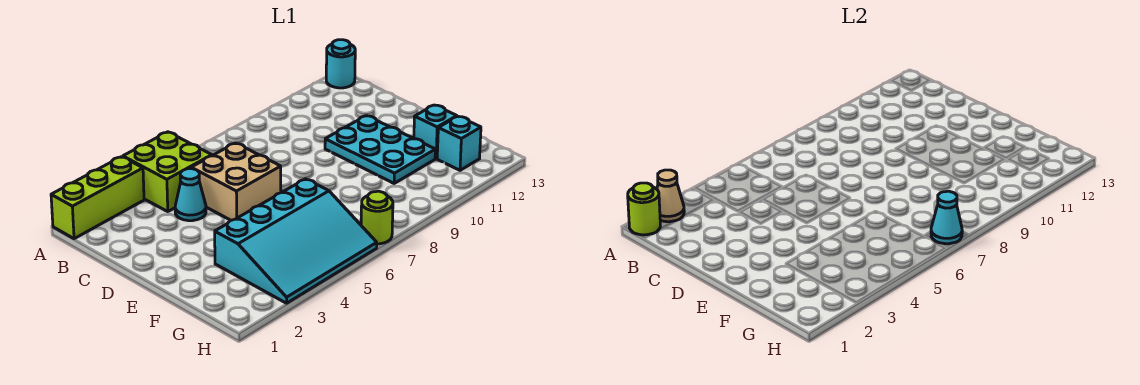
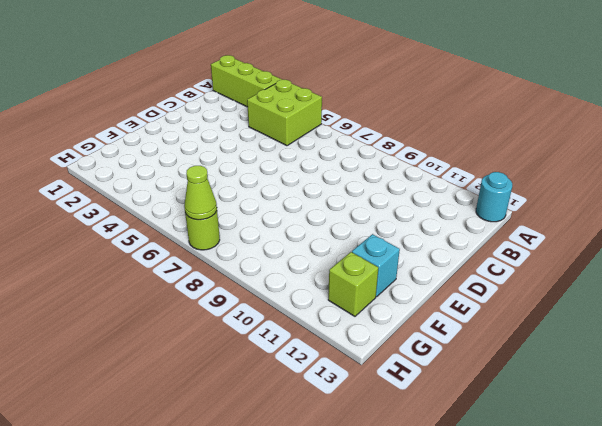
lime 1x1 brick [328,252,378,316] -> cyan 1x1 brick [437,117,481,170]
lime 1x1 cone [184,166,217,220] -> cyan 1x1 cone [931,191,962,244]
none -> cyan 1x1 cone [175,169,206,221]
none -> tan 2x2 brick [191,143,281,220]
none -> cyan 2x3 plate [325,116,435,183]

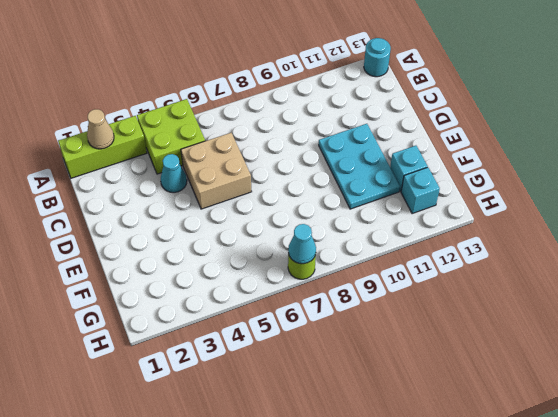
none -> cyan 3x4 slope [215,179,377,303]
none -> lime 1x1 round brick [628,183,660,235]

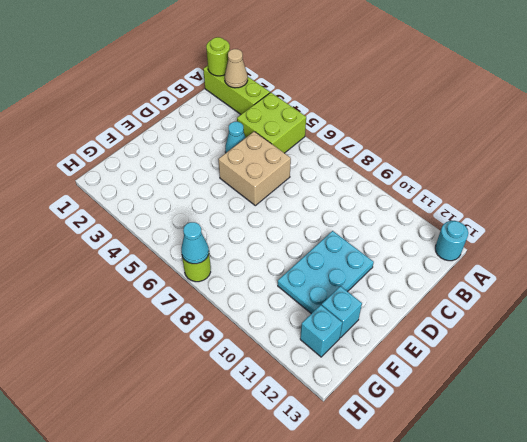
none -> cyan 3x4 slope [215,179,377,303]

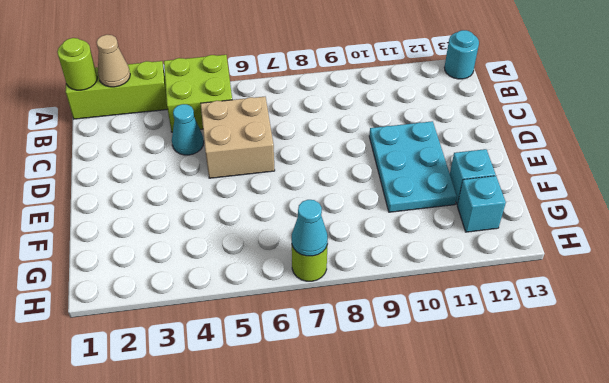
none -> cyan 3x4 slope [215,179,377,303]

